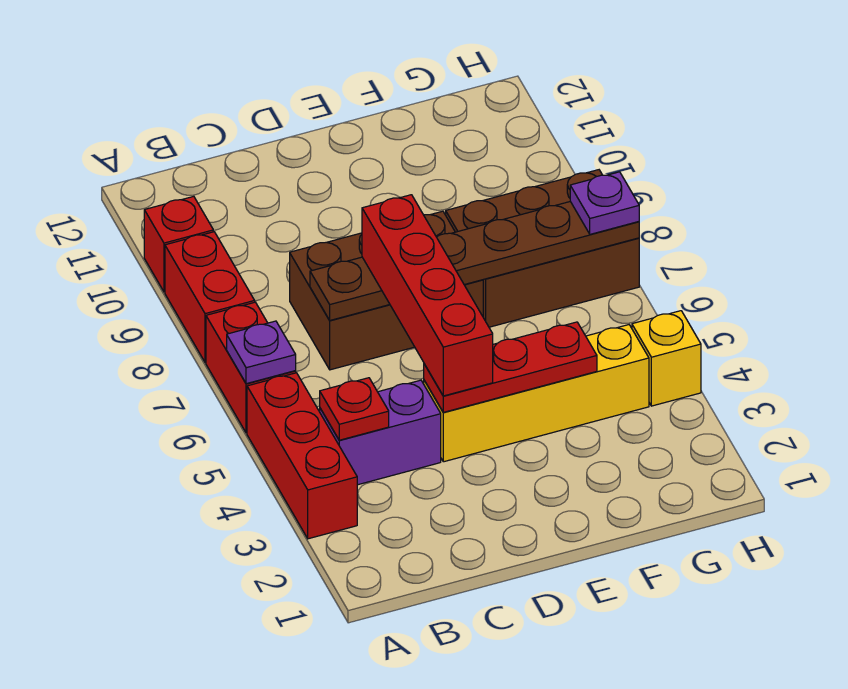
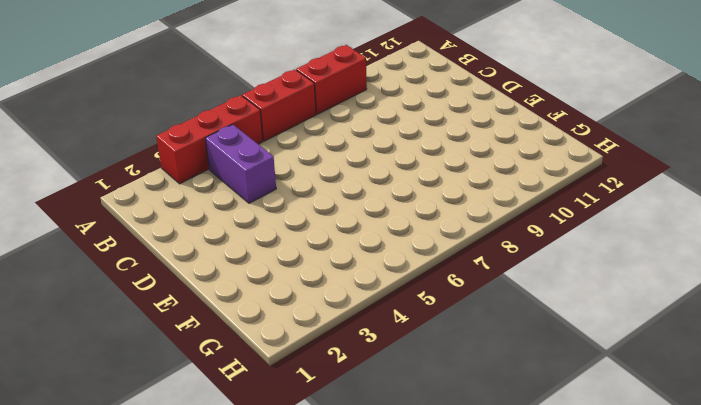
none -> red 1x1 brick [144,196,213,292]
none -> brown 2x3 brick [290,211,483,370]
none -> yellow 1x4 brick [424,325,649,462]

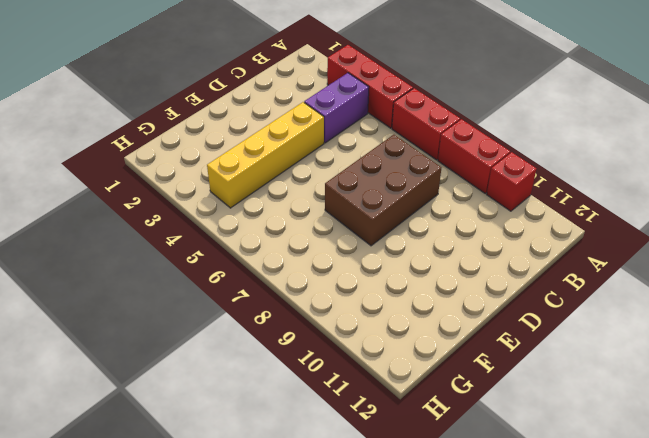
none -> brown 2x3 brick [446,170,639,327]
none -> yellow 1x1 brick [632,311,701,406]
none -> purple 1x1 plate [227,321,296,384]

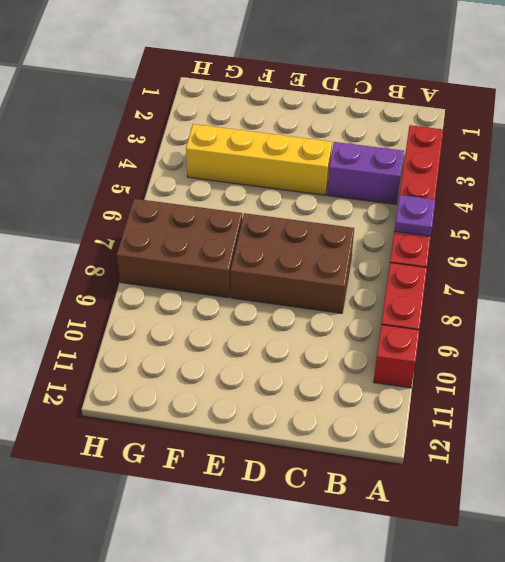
none -> yellow 1x1 brick [632,311,701,406]
none -> red 1x1 plate [320,378,389,440]
none -> brown 1x6 plate [310,202,639,320]

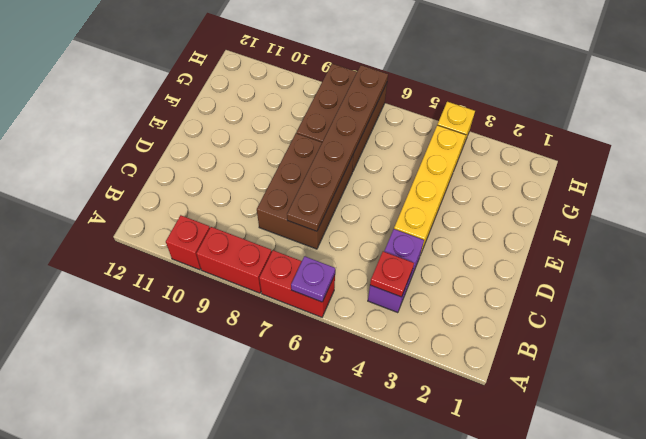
none -> red 1x3 brick [247,373,357,539]
none -> red 1x3 plate [424,322,597,412]
none -> red 1x4 brick [362,195,493,396]

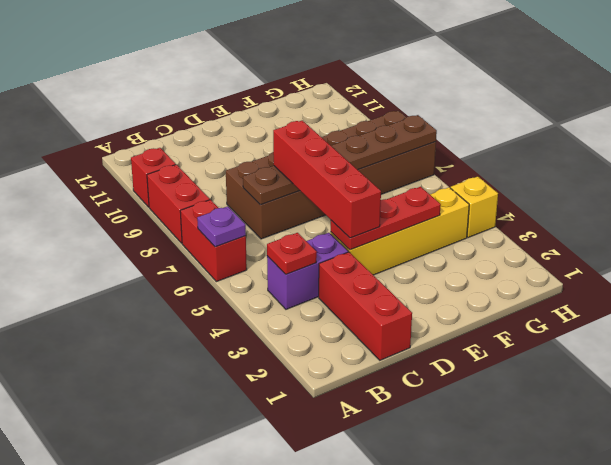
red 1x3 brick [319,252,412,360] -> red 1x3 brick moved to [247,373,357,539]
none -> purple 1x1 plate [570,172,639,234]

